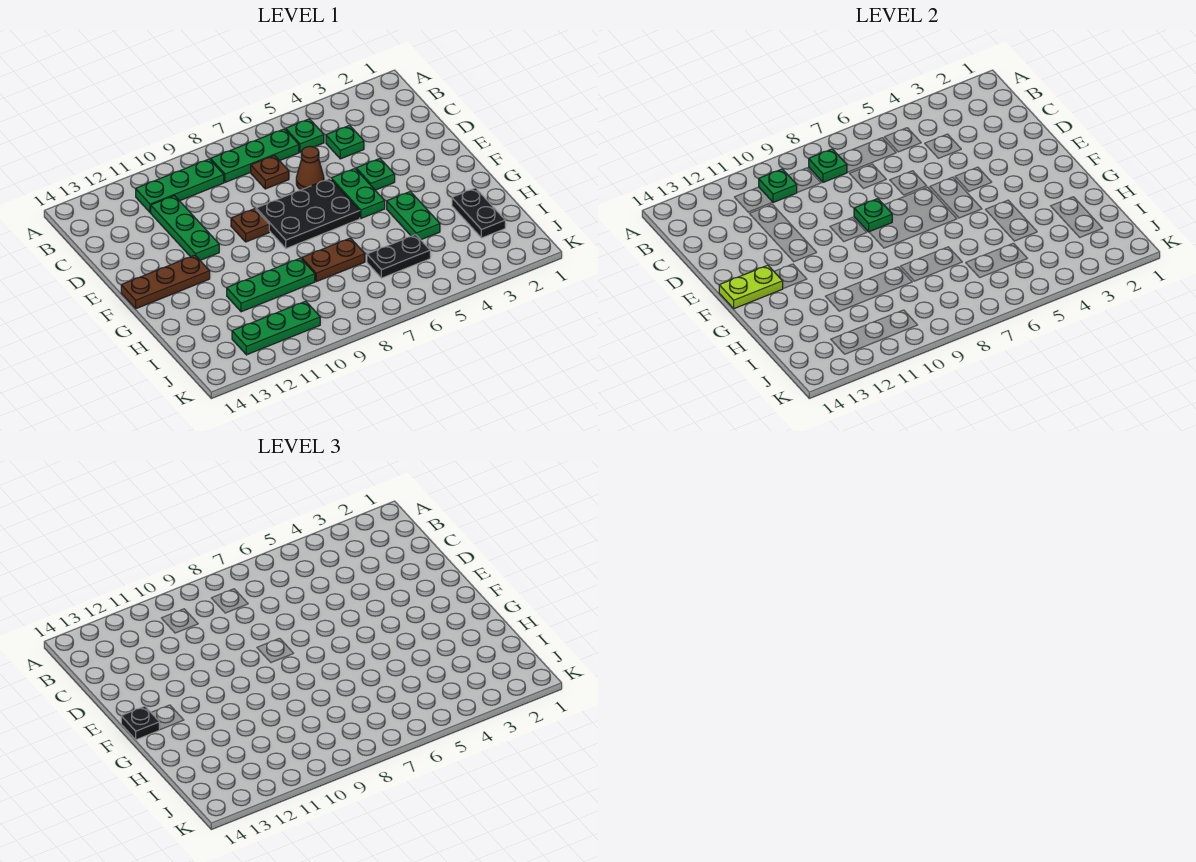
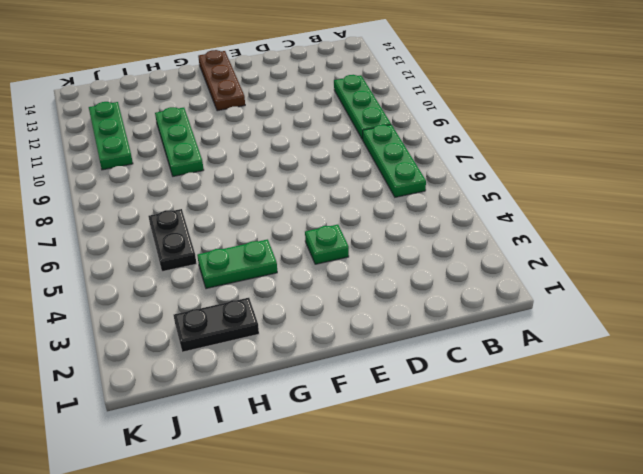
none -> green 1x1 plate [286,119,324,152]
none -> green 1x1 plate [326,125,364,159]
none -> brown 1x1 plate [251,156,289,189]

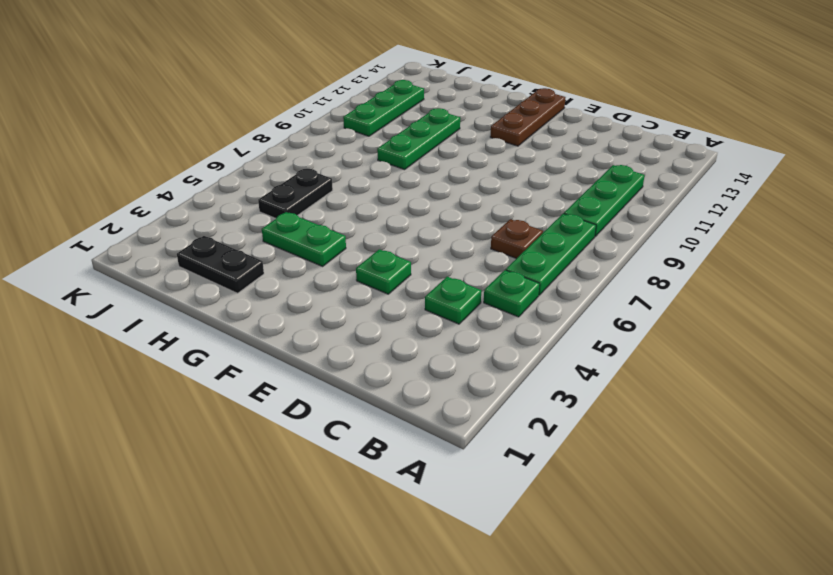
none -> green 1x3 plate [151,196,219,260]
none -> brown 1x1 cone [296,147,324,190]
none -> green 1x2 plate [331,169,385,218]

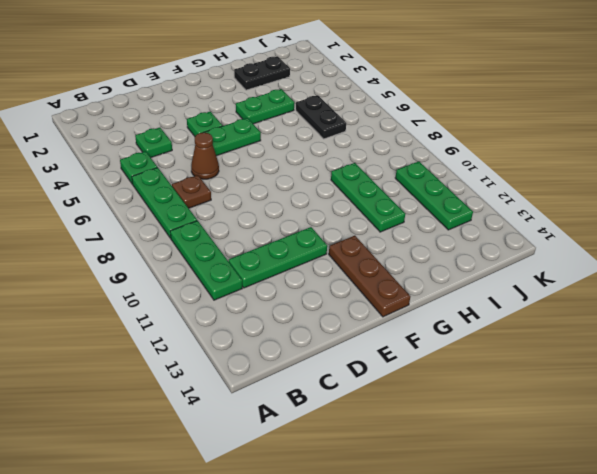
none -> black 2x3 plate [256,179,360,248]
none -> brown 1x1 plate [231,209,269,242]
none -> brown 1x2 plate [302,238,365,282]

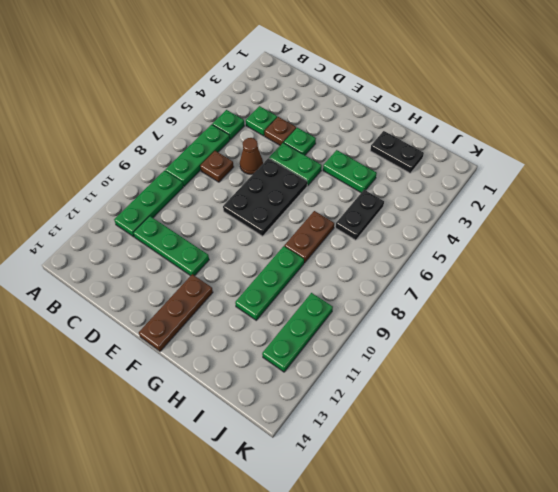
brown 1x1 plate [265,117,296,145] -> brown 1x1 plate moved to [231,209,269,242]
none -> green 1x1 plate [809,149,847,182]
none -> green 1x1 plate [759,169,797,203]
none -> green 1x1 plate [854,199,892,232]

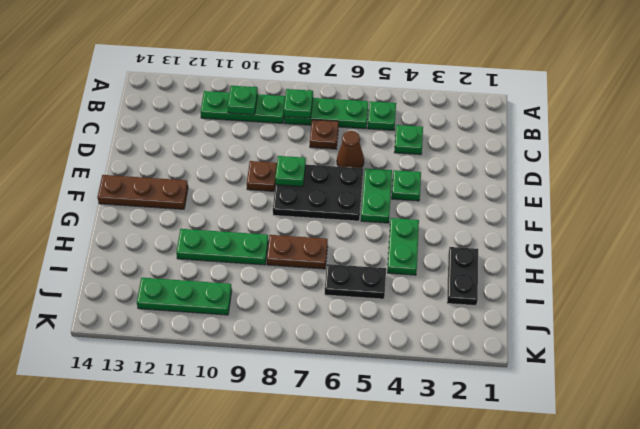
none -> green 1x3 plate [151,196,219,260]
none -> lime 1x2 plate [719,265,783,309]
none -> black 1x1 plate [121,706,159,740]

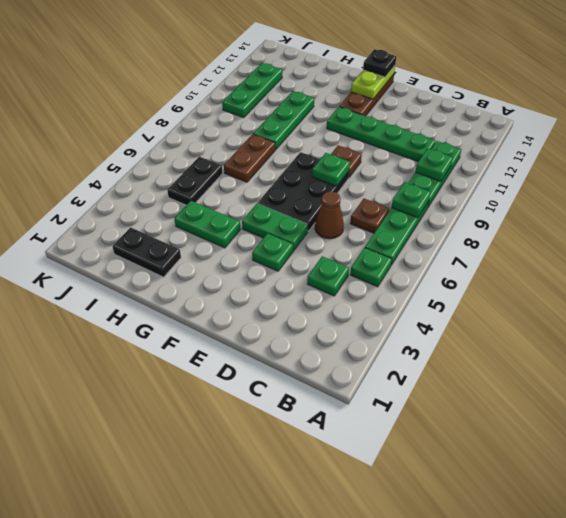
green 1x4 plate [327,107,435,162] -> green 1x3 plate [151,196,219,260]

